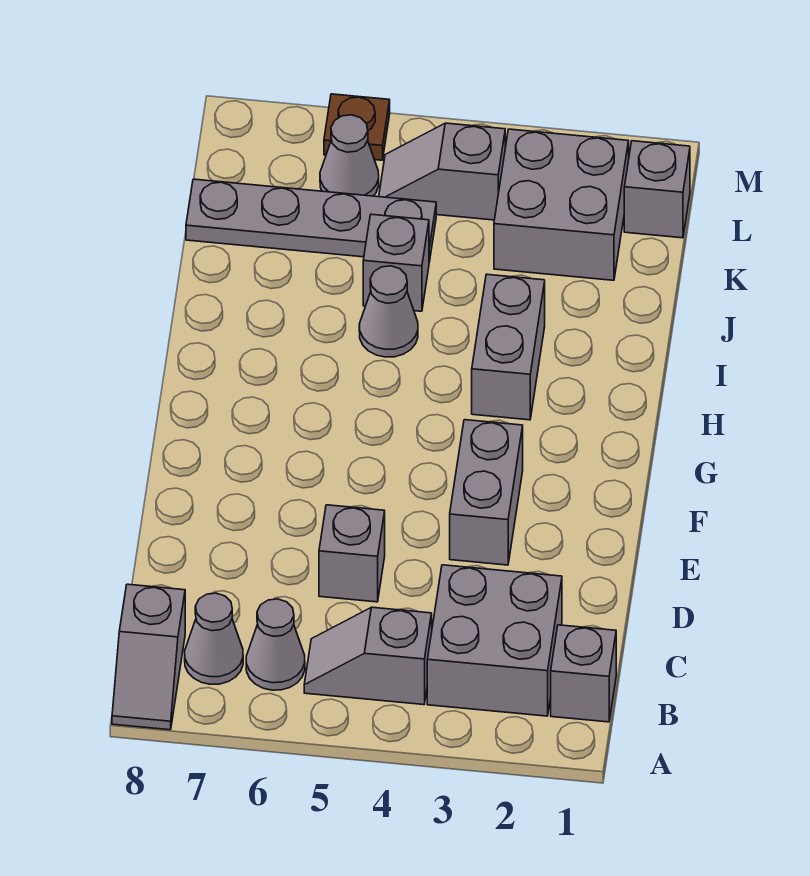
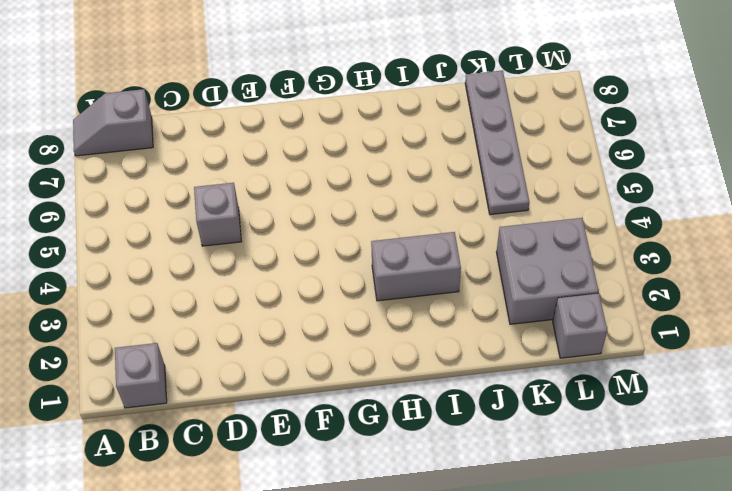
none -> grey 2x2 brick [427,565,562,716]
none -> grey 1x2 slope [304,607,432,705]
none -> grey 1x1 cone [246,599,305,690]

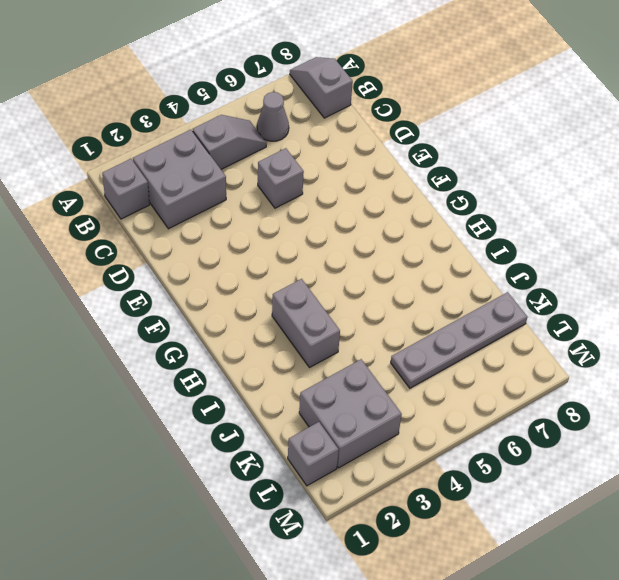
none -> grey 1x1 cone [185,593,243,684]
none -> grey 1x2 brick [450,420,523,565]
none -> grey 1x1 cone [359,266,418,357]

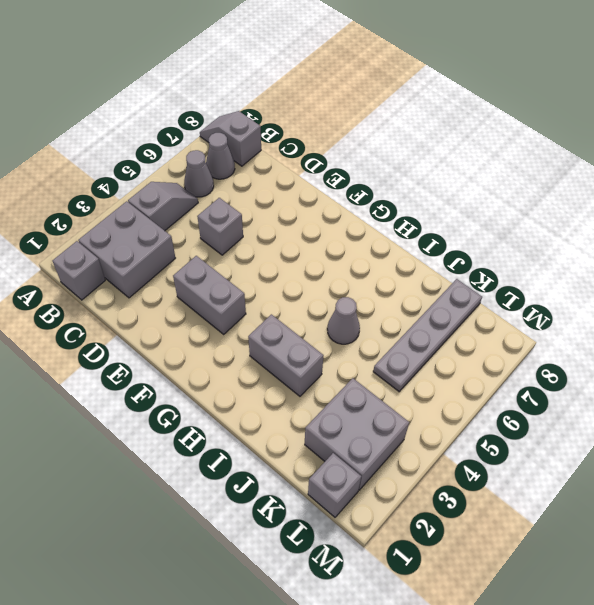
none -> grey 1x1 brick [363,214,429,311]
none -> grey 1x2 slope [379,123,505,220]
none -> grey 1x1 cone [320,115,379,196]

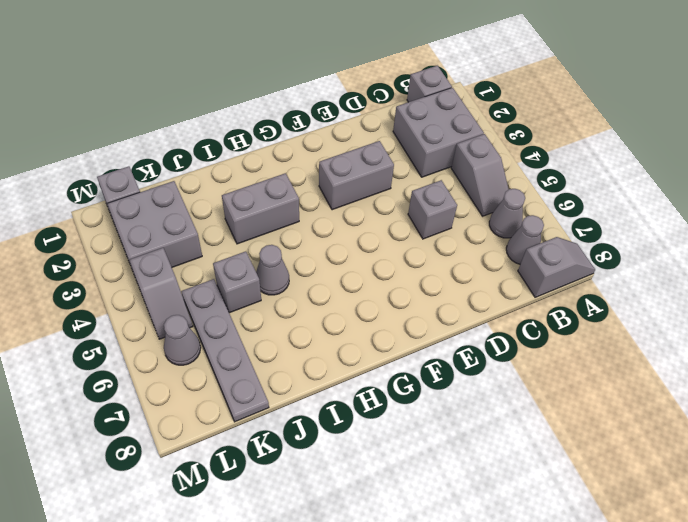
none -> brown 1x1 plate [324,94,390,160]

